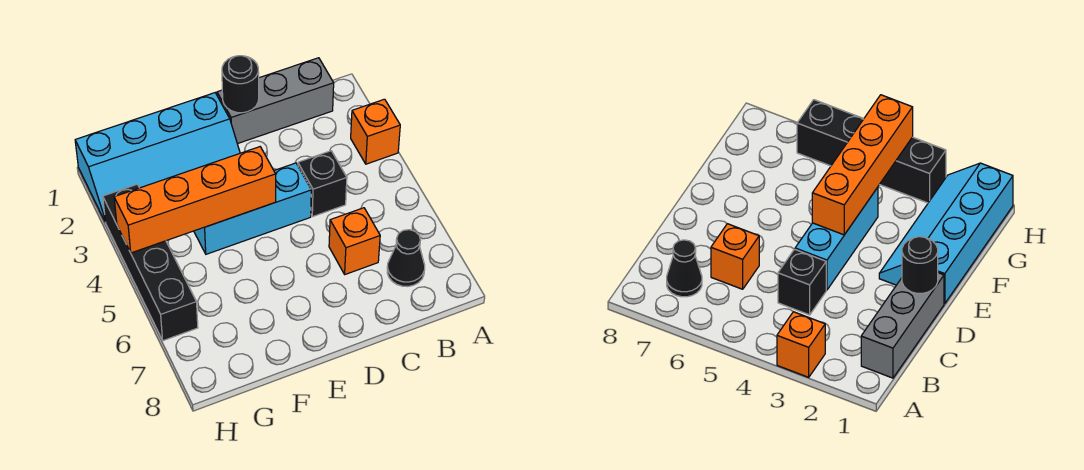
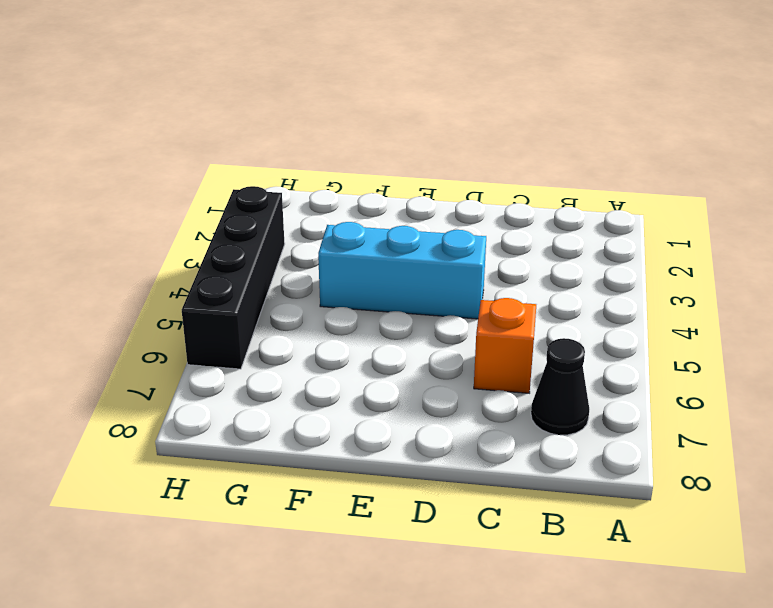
none -> orange 1x1 brick [351,99,400,164]
none -> grey 1x3 brick [217,58,334,144]

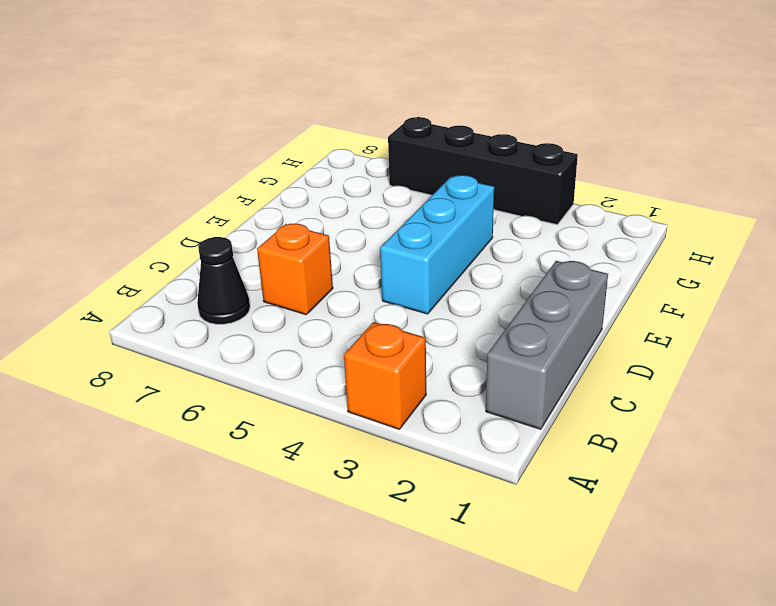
none -> black 1x1 brick [298,151,347,217]
none -> cyan 2x4 slope [75,93,240,221]

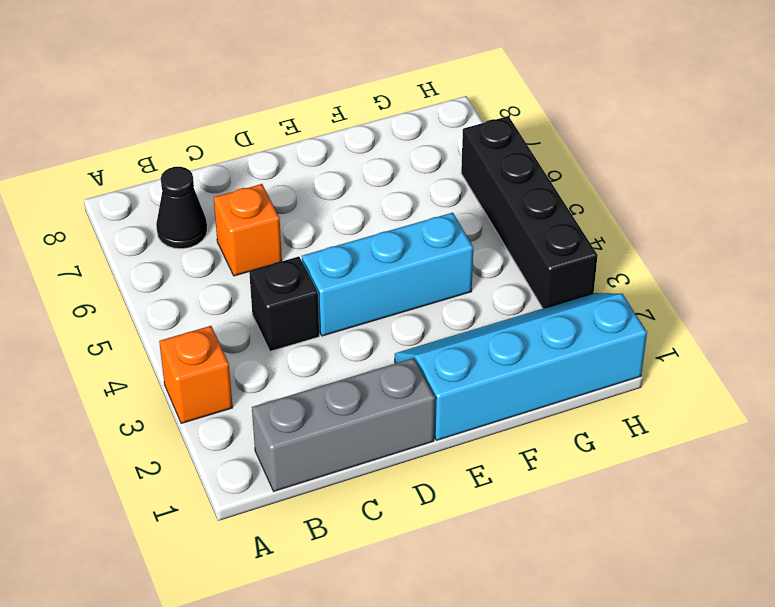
none -> black 1x1 round brick [222,56,259,113]
none -> orange 1x4 brick [114,147,276,253]

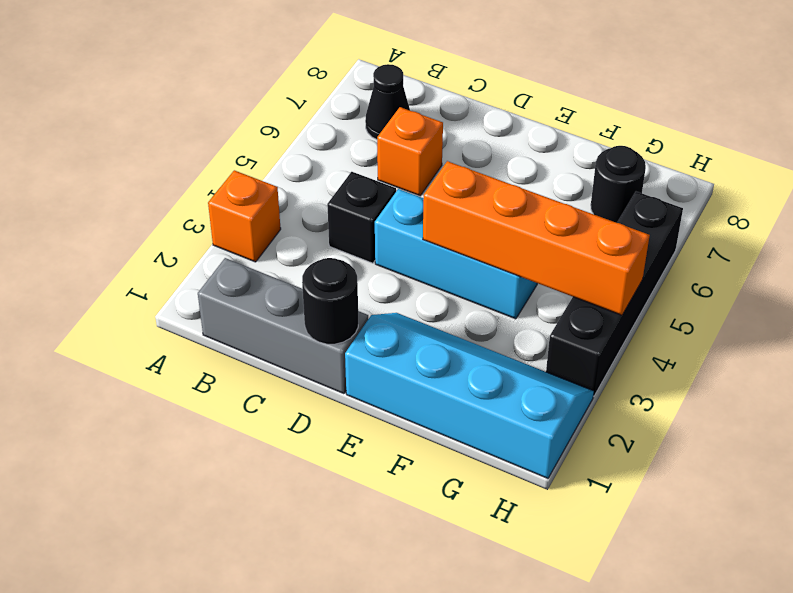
black 1x1 round brick [591,146,646,223] -> none

